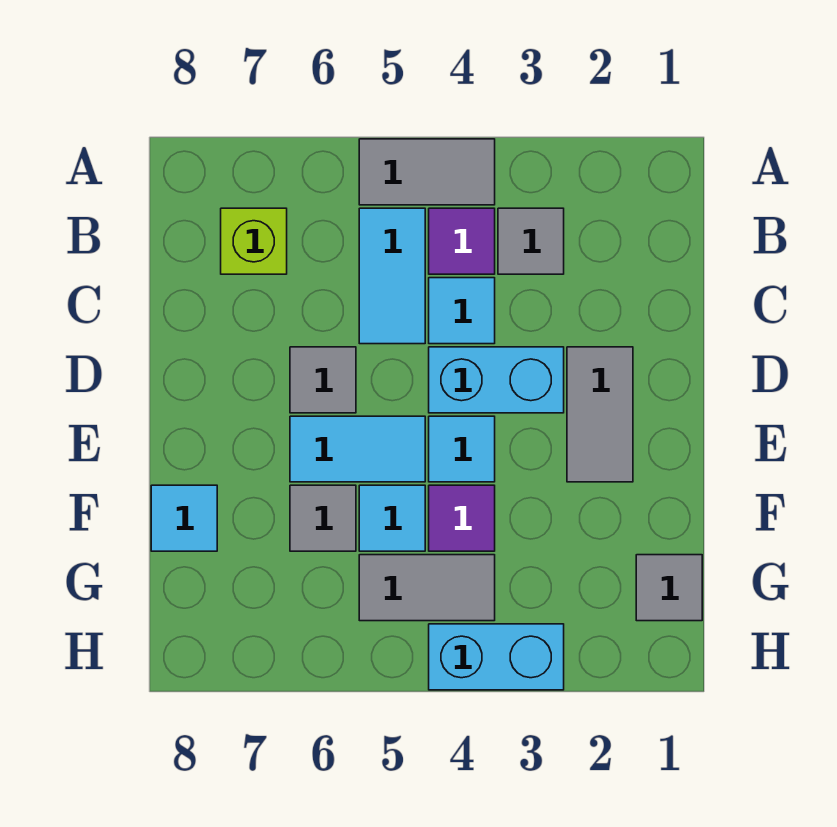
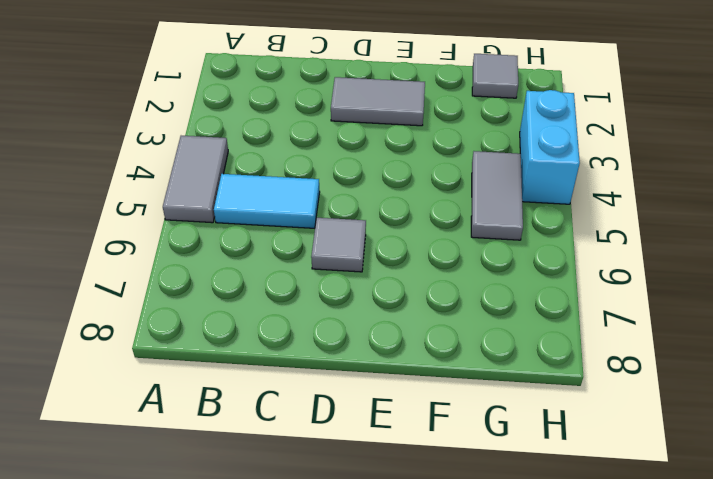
none -> grey 1x1 tile [498,208,564,274]
none -> purple 1x1 tile [429,208,495,274]
none -> lime 1x1 brick [221,208,287,274]

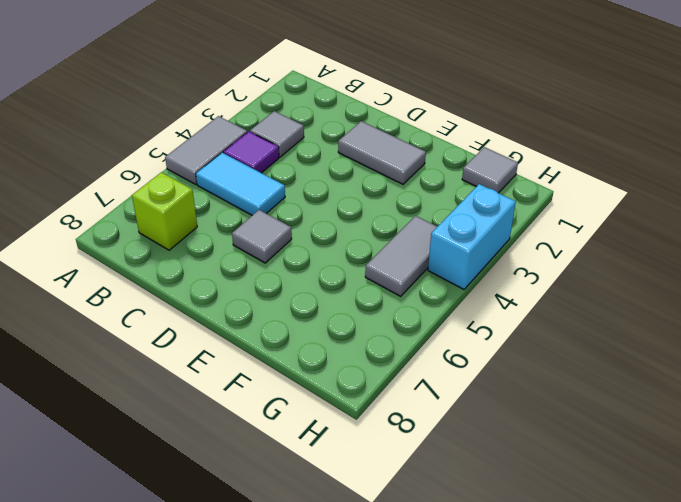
none -> cyan 1x1 tile [429,278,495,344]
none -> cyan 1x2 brick [429,347,564,413]
none -> cyan 1x1 tile [429,416,495,482]

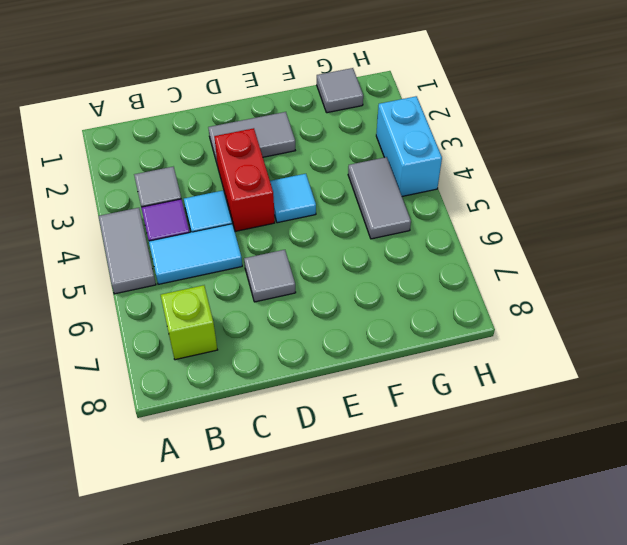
red 1x2 brick [214,128,275,231] -> cyan 1x2 brick [429,347,564,413]
none -> cyan 1x2 tile [290,416,425,482]
none -> purple 1x1 tile [429,485,495,551]
none -> cyan 1x1 tile [359,485,425,551]

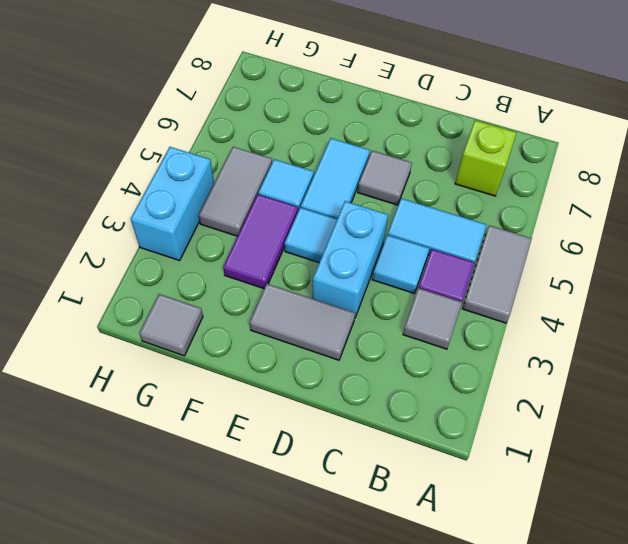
purple 1x2 tile [223,194,298,289] -> purple 1x1 tile [429,485,495,551]
none -> grey 1x1 tile [290,485,356,551]
none -> cyan 1x1 tile [151,485,217,551]

